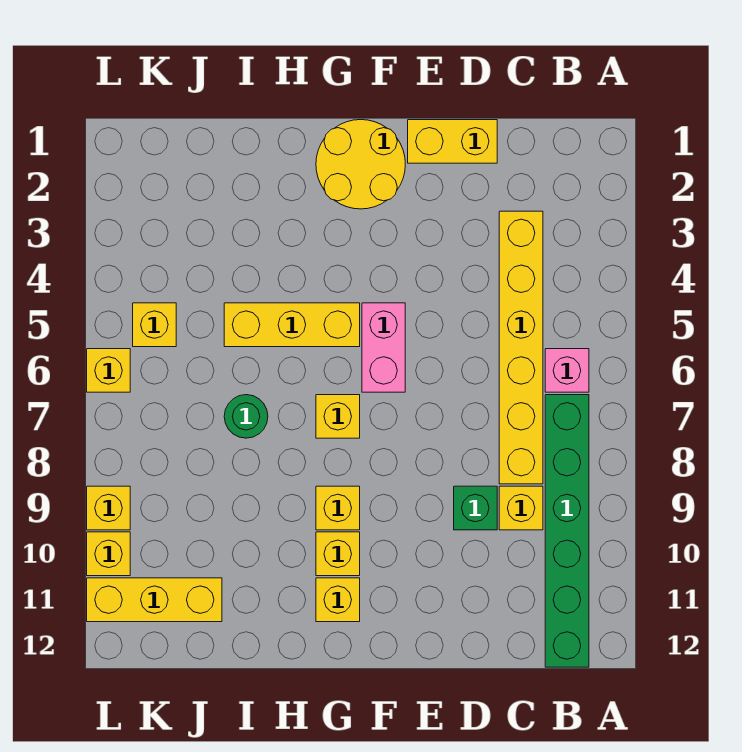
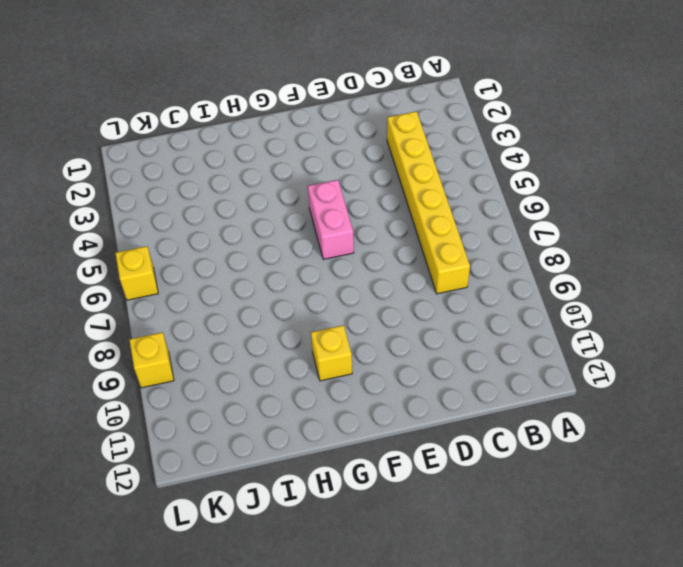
none -> pink 1x1 brick [545,349,589,392]
none -> green 1x6 brick [545,395,589,667]
none -> yellow 1x1 brick [499,486,543,530]

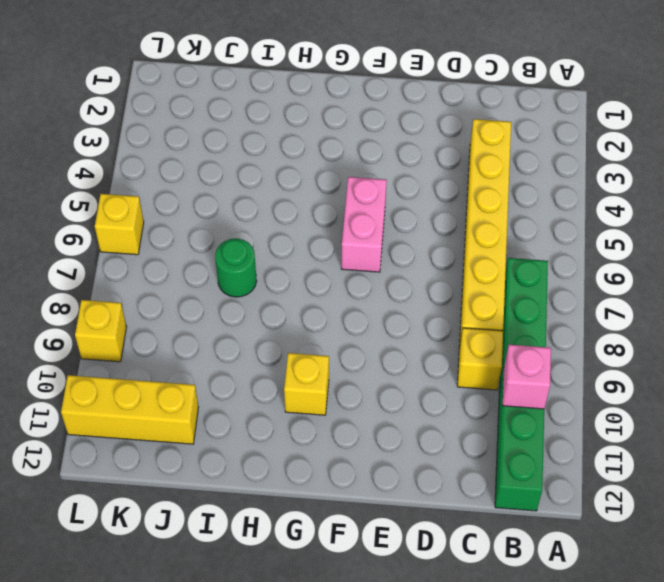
pink 1x1 brick [503,345,551,409] -> pink 1x1 brick moved to [545,349,589,392]
none -> yellow 1x2 brick [408,120,497,163]
none -> green 1x1 brick [454,486,497,530]
none -> yellow 2x2 round brick [316,120,405,209]

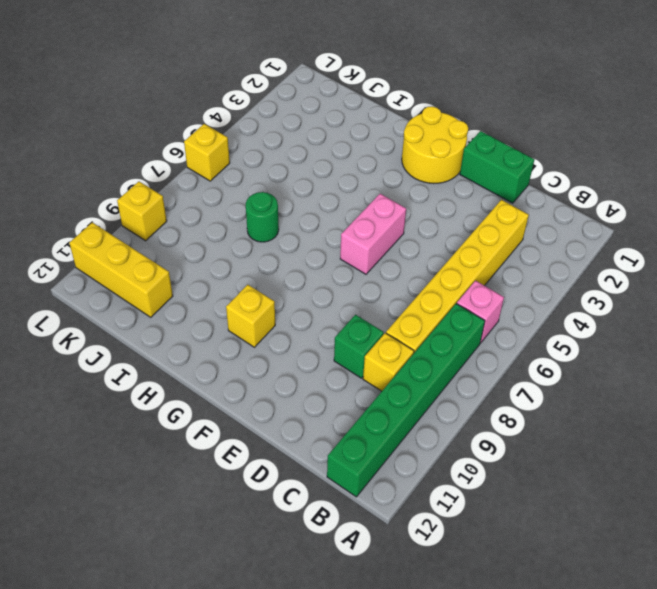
green 1x2 brick [460,131,534,203] -> yellow 1x2 brick [408,120,497,163]
none -> yellow 1x3 brick [224,303,360,347]
none -> yellow 1x1 brick [316,395,360,438]
none -> yellow 1x1 brick [316,486,360,530]

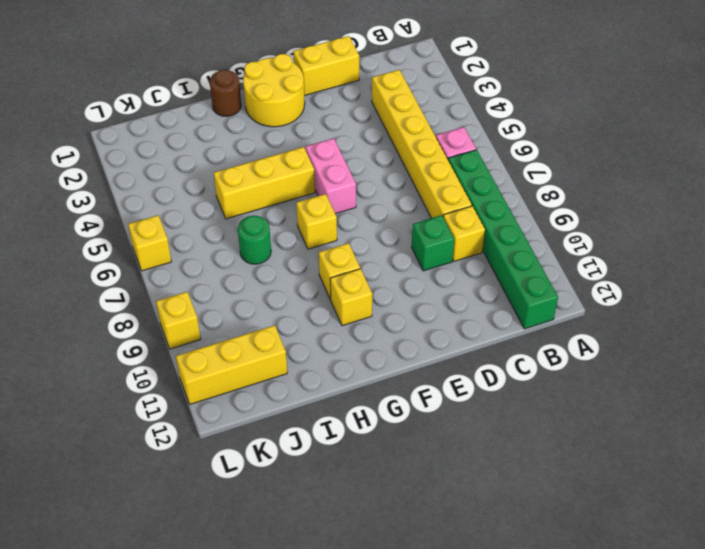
brown 1x1 round brick [210,70,241,117] -> none
none -> yellow 1x1 brick [316,578,360,622]
none -> yellow 1x1 brick [133,303,176,347]
none -> yellow 1x1 brick [87,532,130,576]

